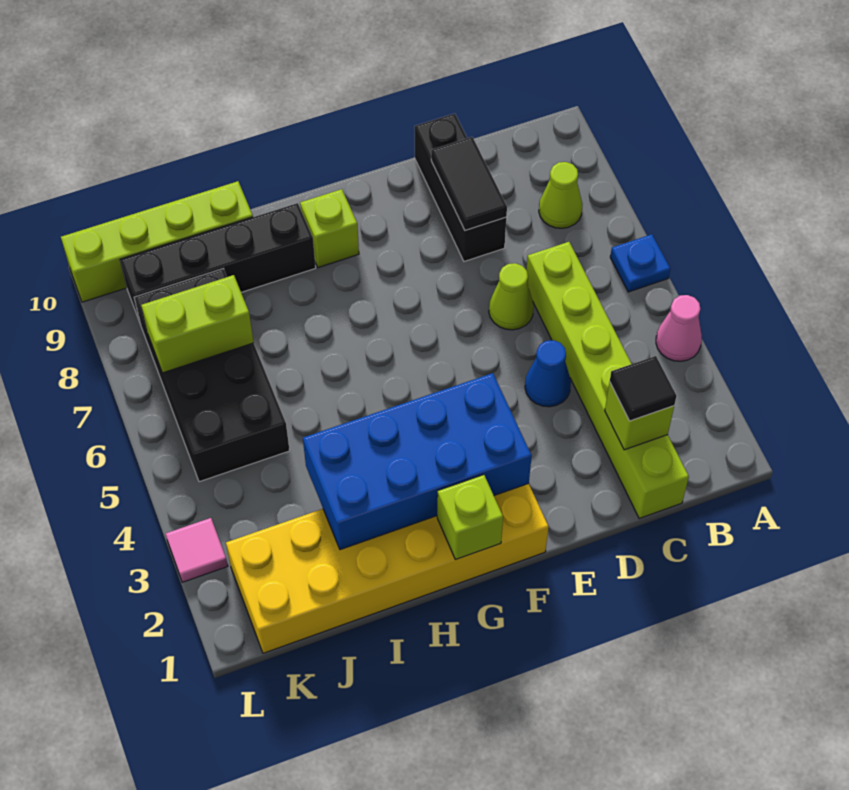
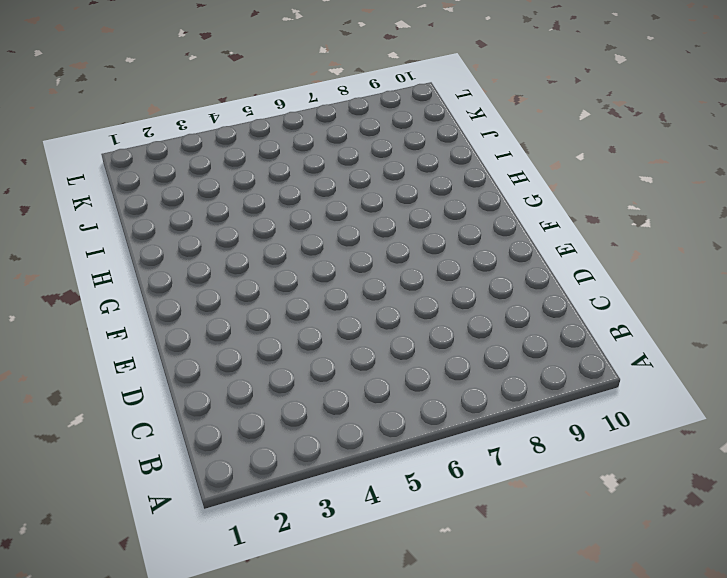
none -> pink 1x1 cone [656,295,702,361]
none -> blue 1x1 plate [610,234,670,292]
none -> lime 1x1 cone [539,162,583,228]

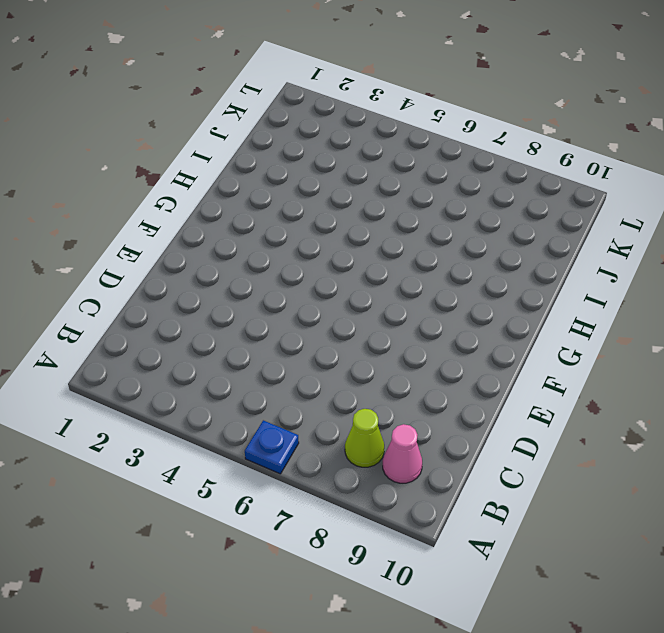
pink 1x1 cone [383,424,422,483] -> pink 1x1 cone moved to [656,295,702,361]
none -> lime 1x6 brick [526,242,689,518]
none -> blue 1x1 cone [525,340,571,407]
none -> lime 1x1 cone [489,263,534,330]

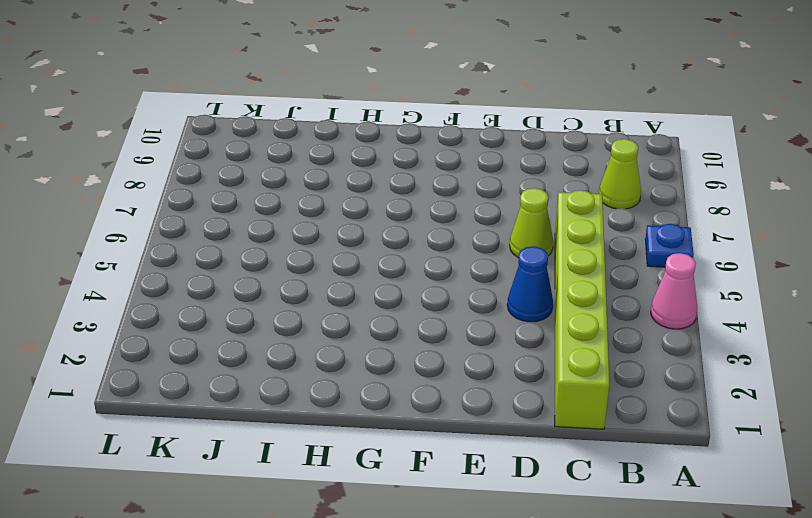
none -> black 1x3 brick [414,113,506,261]
none -> yellow 2x6 brick [226,484,549,653]
none -> lime 1x1 brick [300,189,359,267]

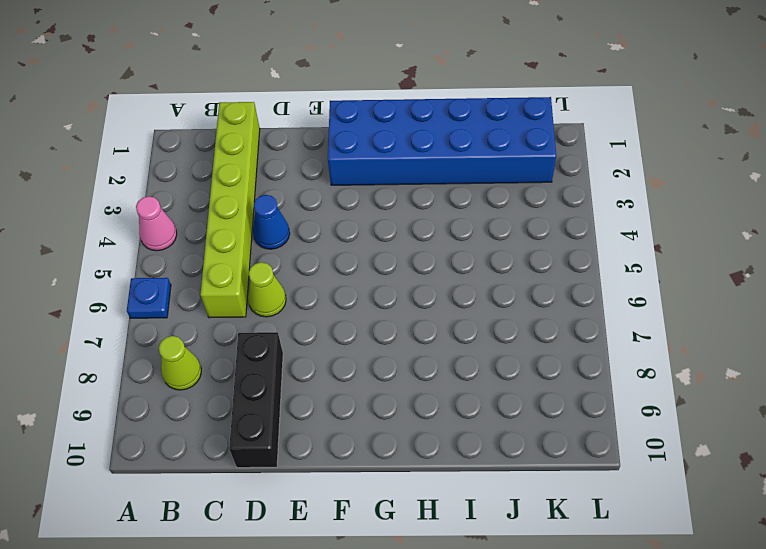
blue 2x6 brick [328,97,556,185] -> yellow 2x6 brick [226,484,549,653]
none -> lime 1x1 brick [300,189,359,267]
none -> black 1x4 brick [120,203,316,322]
none -> lime 1x4 brick [61,181,253,302]

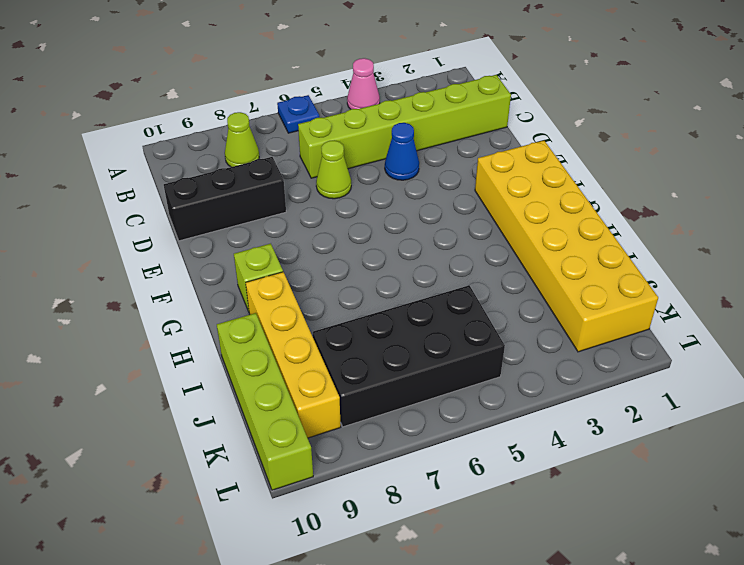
yellow 1x4 brick [246,272,341,438] -> black 1x4 brick [120,203,316,322]
none -> pink 1x1 tile [166,518,228,582]
none -> lime 1x1 brick [605,382,674,450]
none -> black 1x2 tile [431,137,507,230]

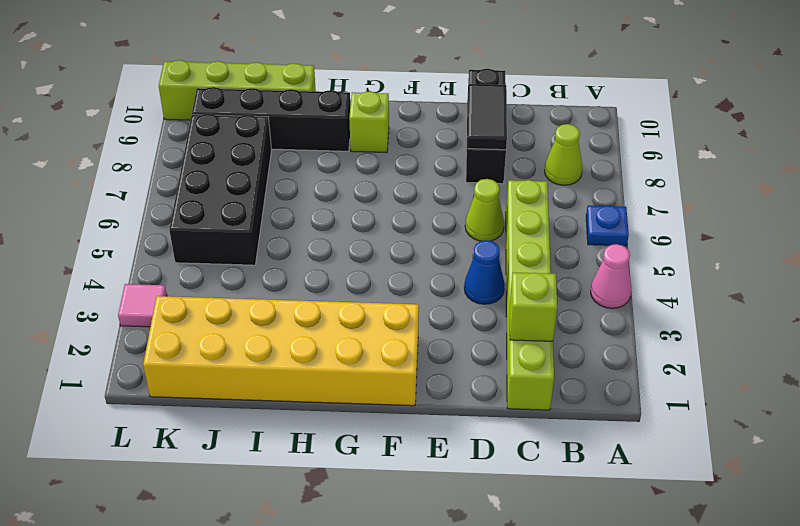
none -> blue 2x4 brick [303,373,532,550]
none -> lime 1x1 brick [437,475,503,560]
none -> lime 1x2 brick [141,275,254,373]

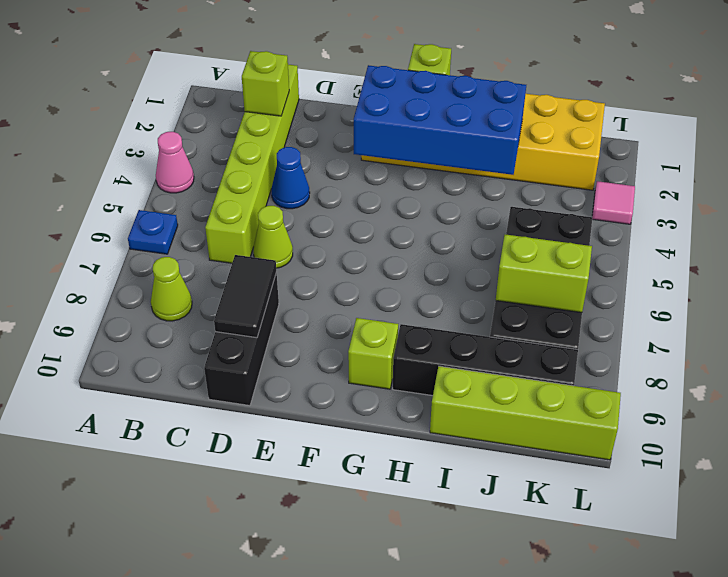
none -> black 1x1 tile [610,356,677,421]

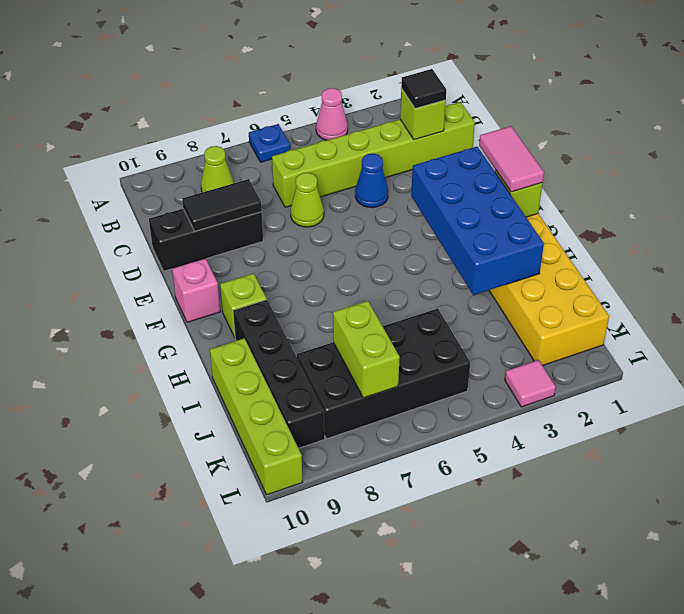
pink 1x2 tile [479,126,544,192] -> none
pink 1x1 brick [172,259,220,322] -> none

